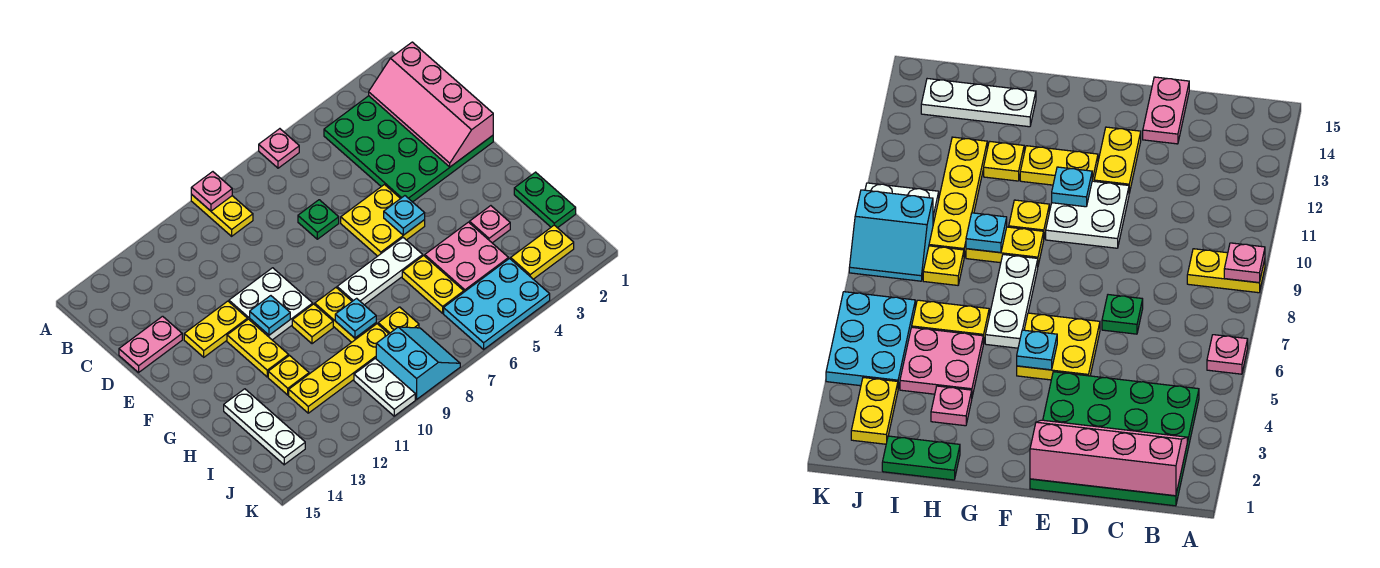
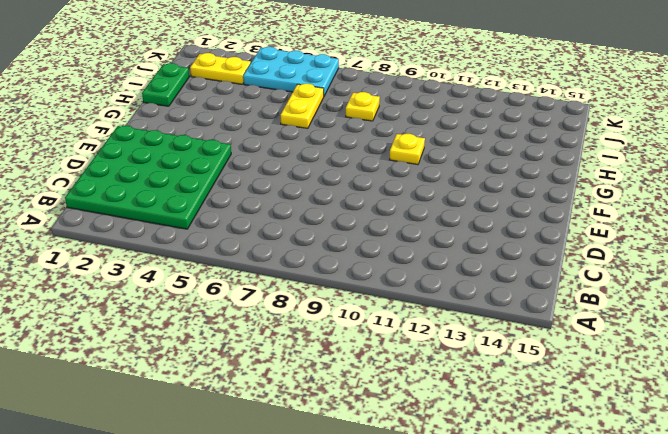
none -> pink 1x1 plate [259,129,299,168]
none -> yellow 1x2 plate [191,195,253,236]
none -> green 1x1 plate [298,200,339,239]

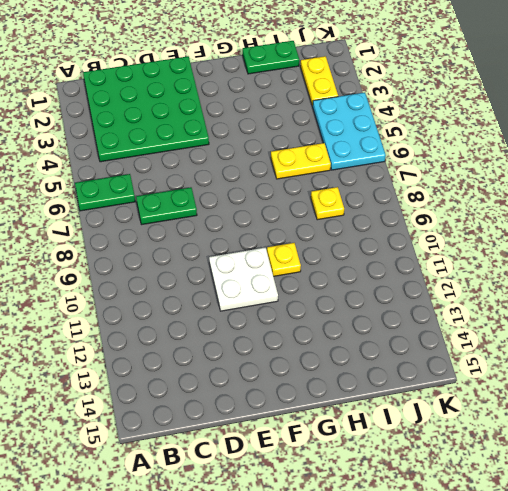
green 1x2 plate [75,174,135,211] -> pink 1x1 plate [259,129,299,168]
green 1x2 plate [136,187,197,225] -> green 1x1 plate [298,200,339,239]
none -> yellow 1x2 plate [191,195,253,236]
none -> pink 1x2 plate [119,316,182,373]
none -> yellow 2x2 plate [341,185,425,256]

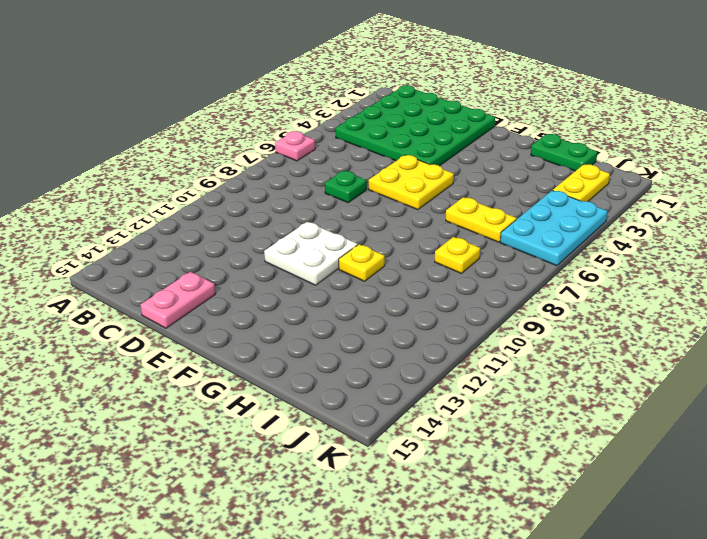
none -> yellow 1x2 plate [191,195,253,236]
none -> yellow 1x2 plate [184,301,247,357]
none -> yellow 1x2 plate [227,319,289,377]

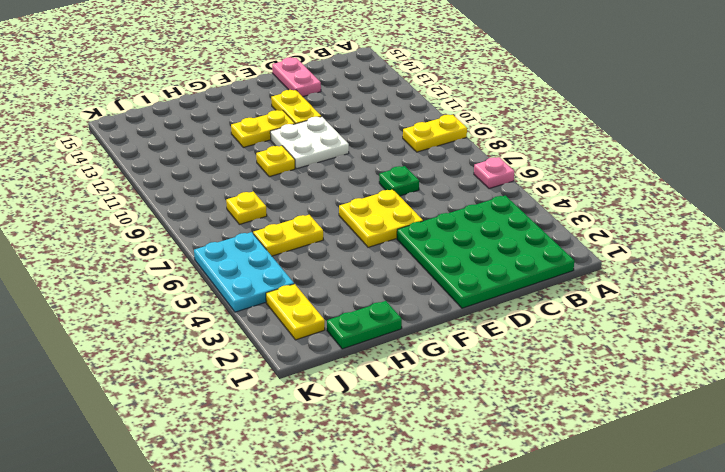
none -> white 1x3 plate [337,238,423,305]
none -> yellow 1x2 plate [315,288,376,342]
none -> pink 1x1 plate [470,206,510,243]

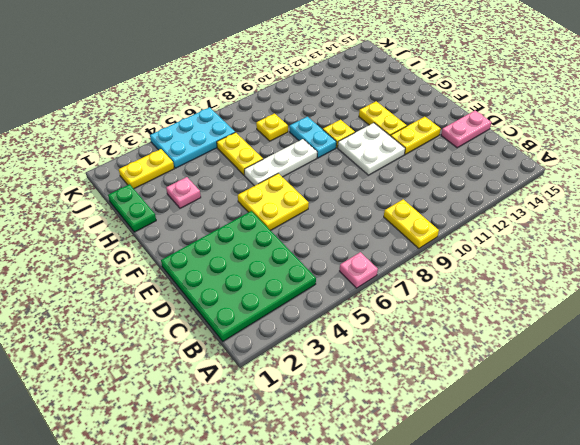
cyan 1x2 plate [289,117,336,158] -> yellow 1x2 plate [315,288,376,342]
none -> green 1x1 plate [298,200,339,239]
none -> pink 2x2 plate [425,222,509,292]
none -> yellow 1x1 plate [268,356,309,395]

